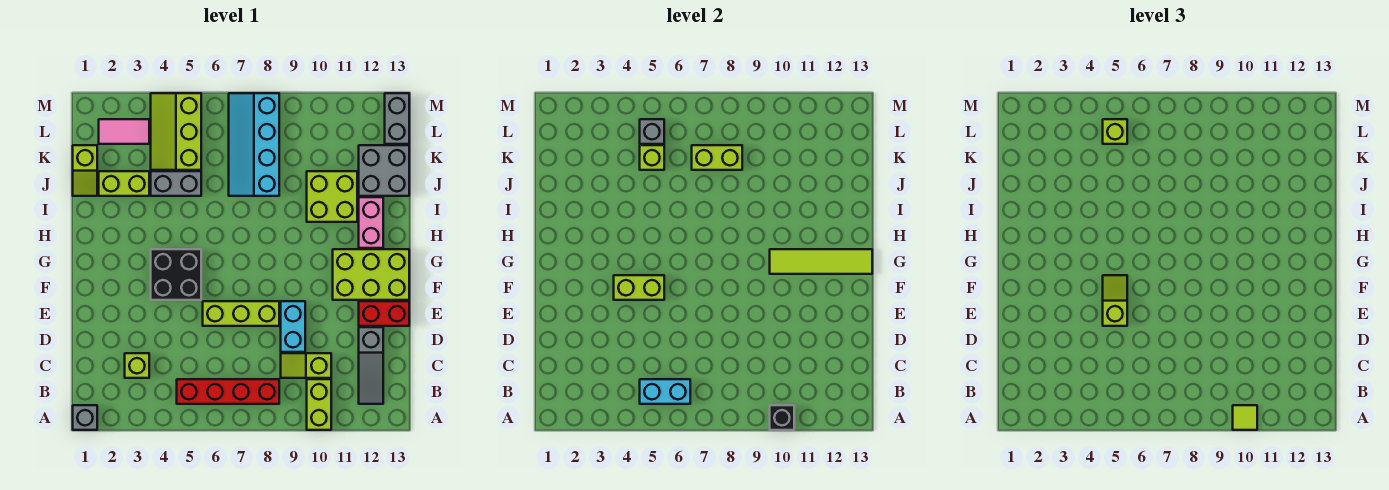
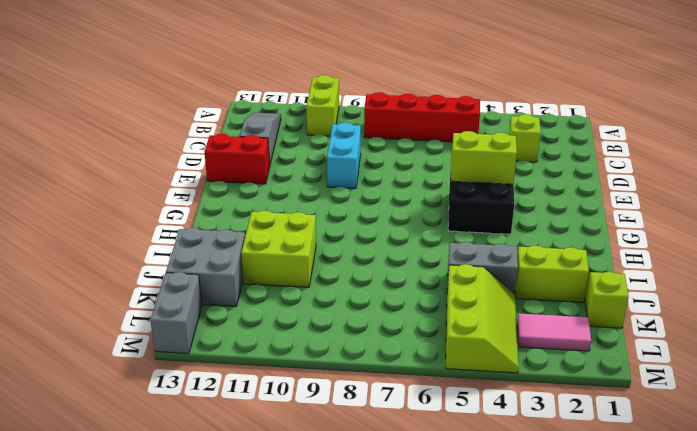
none -> grey 1x1 brick [73,405,97,430]
none -> lime 1x2 slope [281,353,331,378]
none -> lime 1x3 brick [203,301,279,326]
none -> lime 2x3 brick [333,249,409,300]

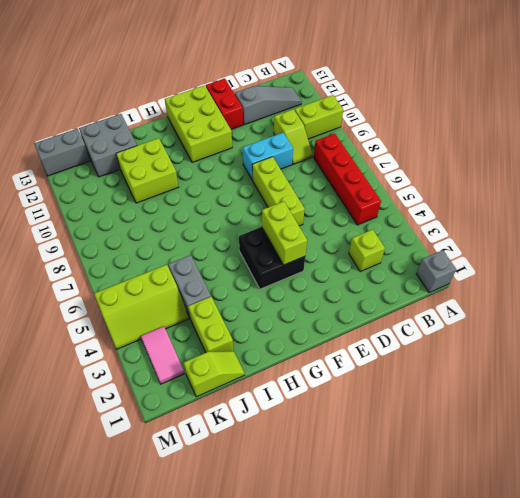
none -> pink 1x2 brick [359,197,383,248]
none -> cyan 2x4 slope [229,93,279,196]
none -> black 1x1 brick [770,405,794,430]
none -> cyan 1x2 brick [640,379,690,404]

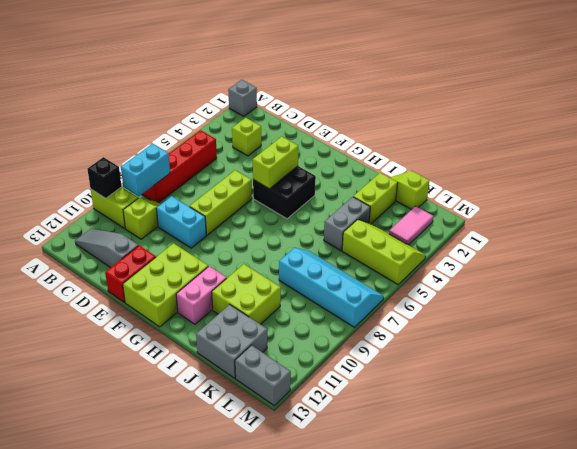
cyan 1x2 brick [121,144,170,196] -> cyan 1x2 brick moved to [640,379,690,404]
pink 1x2 brick [176,266,227,324] -> pink 1x2 brick turned to [359,197,383,248]
none -> lime 1x4 tile [770,249,872,274]
none -> lime 1x1 brick [640,145,664,170]
none -> lime 1x2 brick [692,145,742,170]
none -> grey 1x1 brick [640,119,664,144]

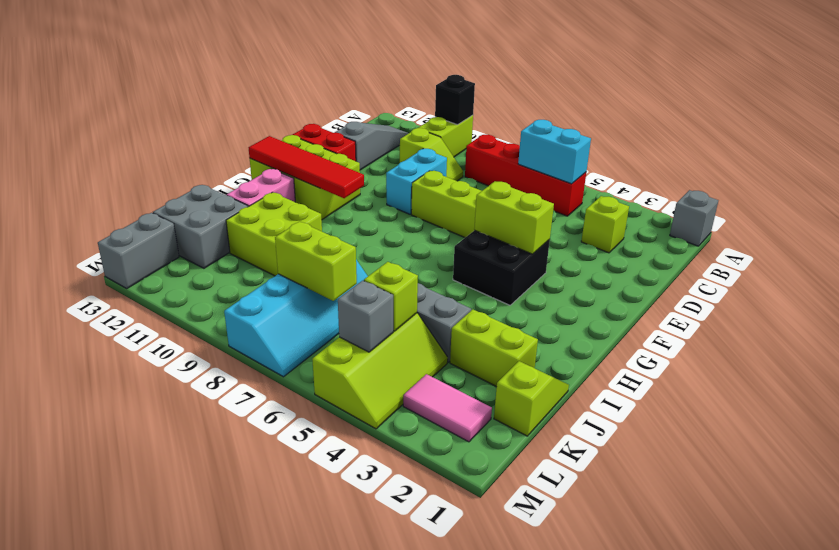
red 1x4 tile [248,136,364,198] -> lime 1x4 tile [770,249,872,274]
none -> lime 1x1 tile [1233,405,1257,430]
none -> lime 1x2 slope [1103,275,1127,326]
none -> lime 1x1 brick [1103,119,1127,144]

